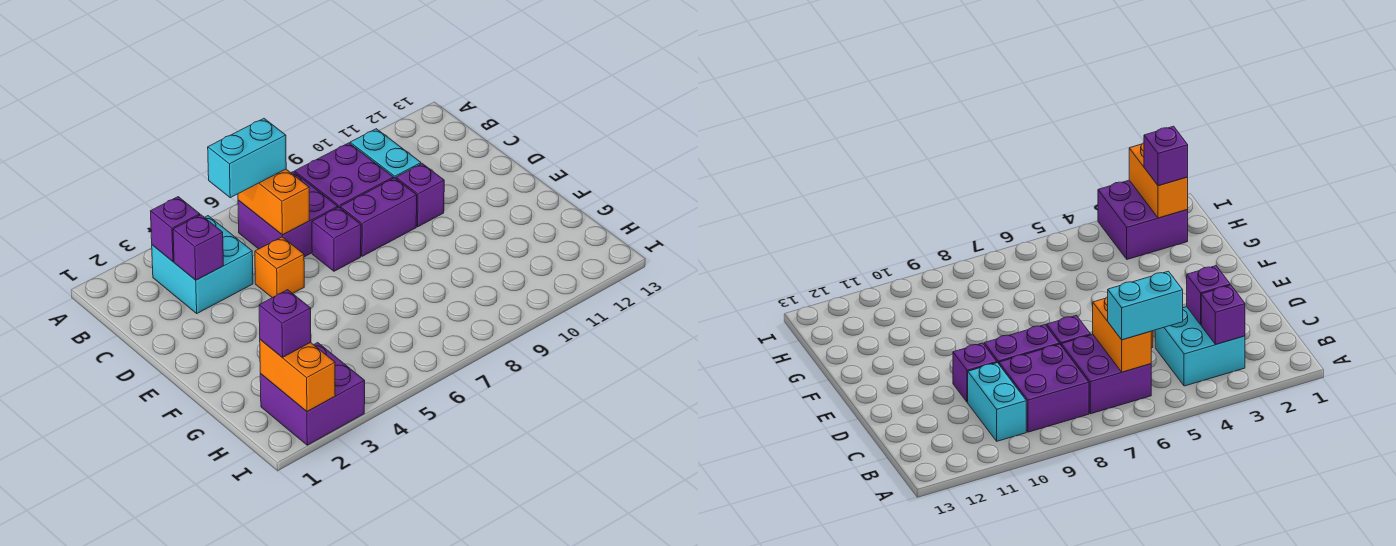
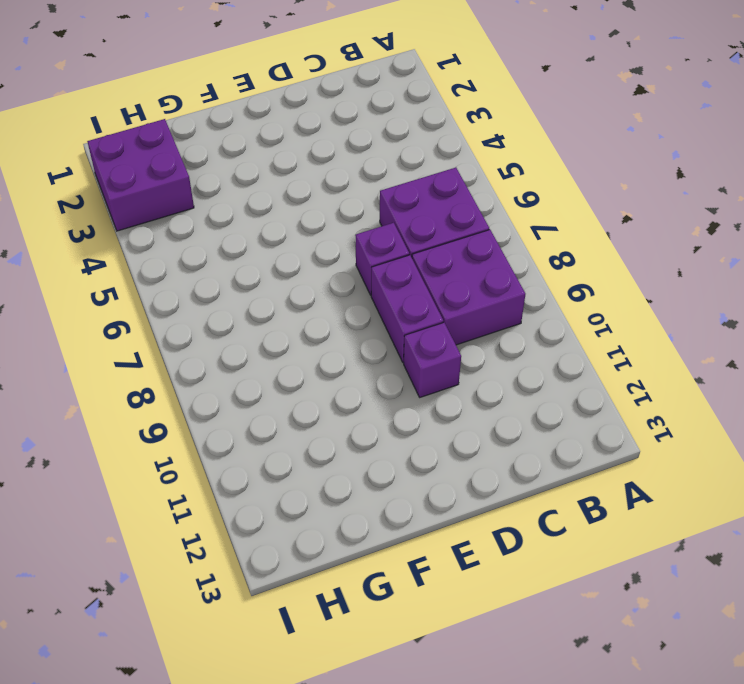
none -> cyan 2x2 brick [152,216,253,313]
none -> cyan 1x2 brick [350,129,421,179]
none -> orange 1x1 brick [255,237,304,298]

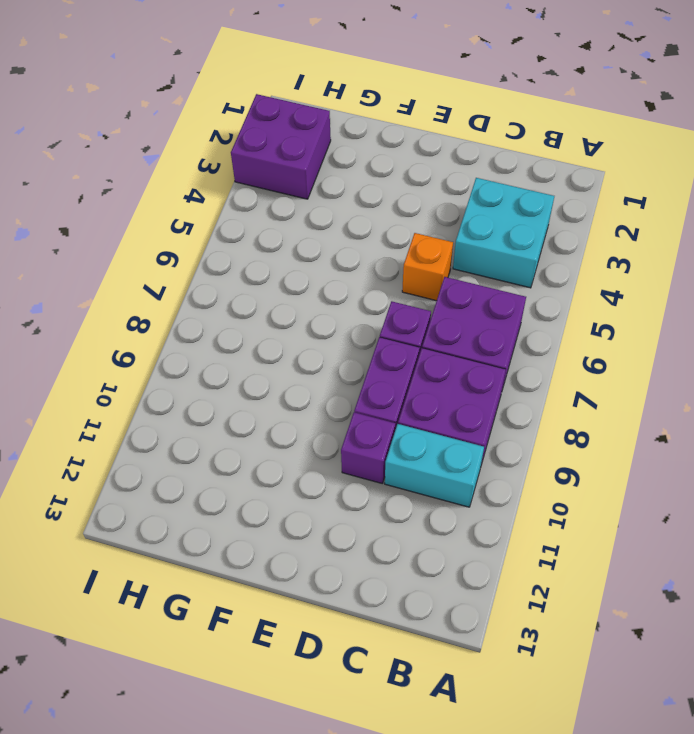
none -> purple 1x1 brick [151,197,200,262]
none -> orange 1x2 brick [238,169,310,235]
none -> purple 1x1 brick [173,215,223,280]

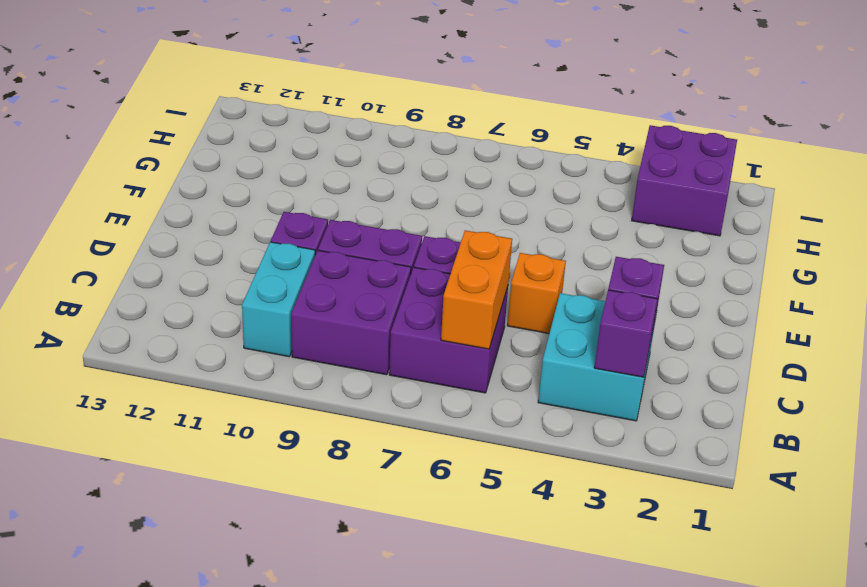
none -> orange 1x2 brick [260,340,335,411]
none -> cyan 1x2 brick [208,119,286,198]
none -> purple 1x1 brick [259,290,311,357]

